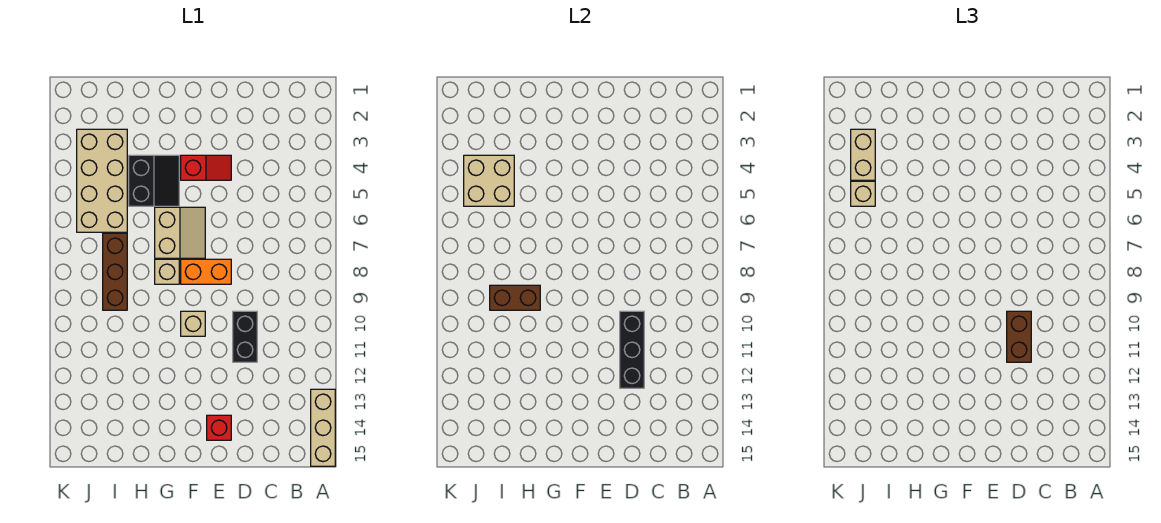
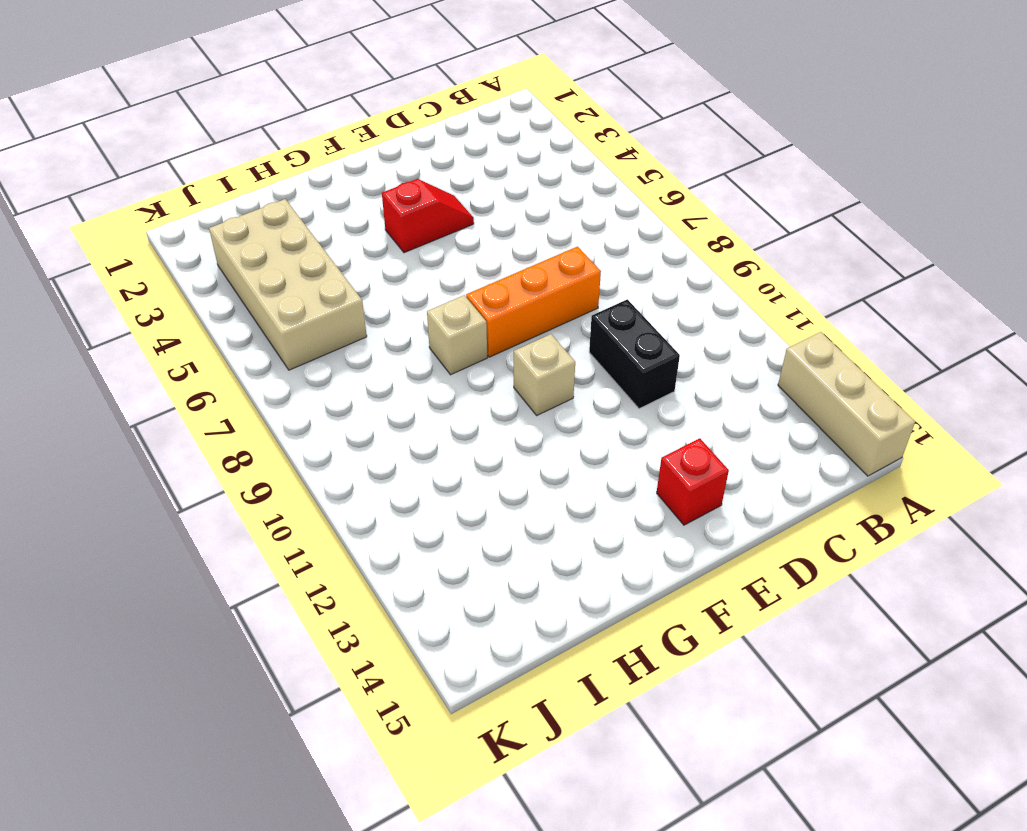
orange 1x3 brick [466,247,601,357] -> orange 1x2 brick [181,259,231,284]
none -> tan 2x2 slope [155,207,205,258]
none -> black 2x2 slope [129,155,179,206]
none -> brown 1x3 brick [103,233,127,310]

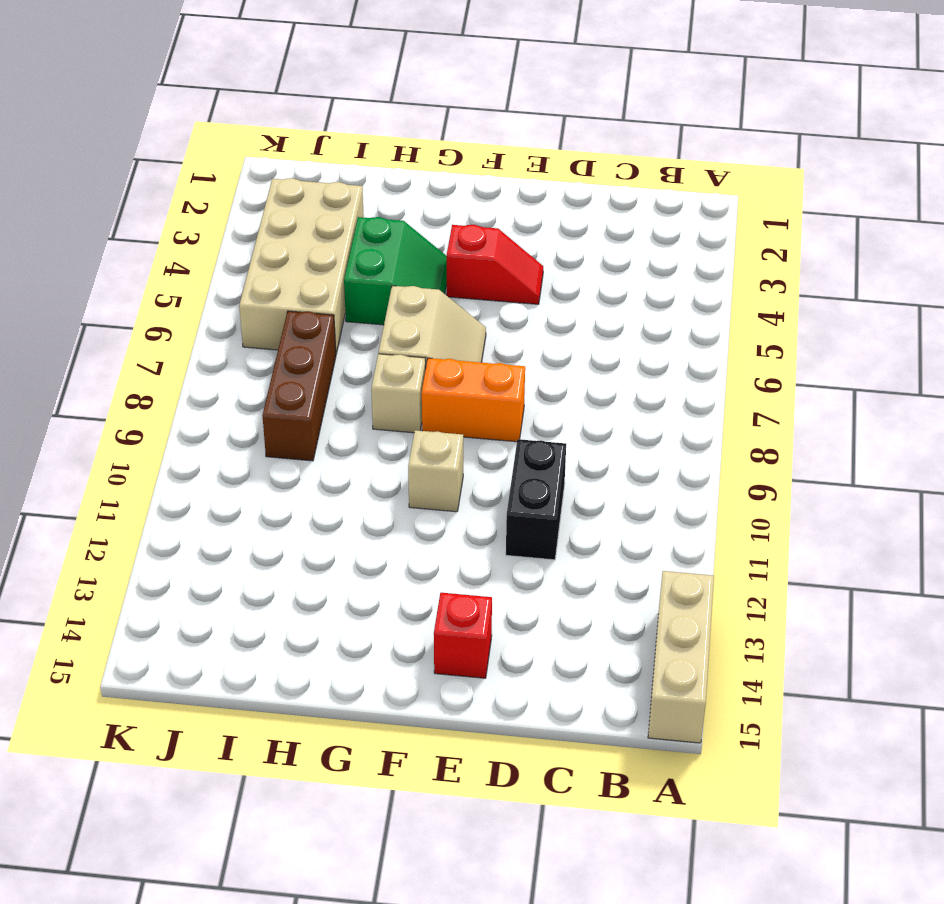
green 2x2 slope [344,217,447,325] -> black 2x2 slope [129,155,179,206]
none -> black 1x3 brick [620,311,644,388]
none -> brown 1x2 brick [490,285,540,310]
none -> tan 2x2 brick [464,155,514,206]

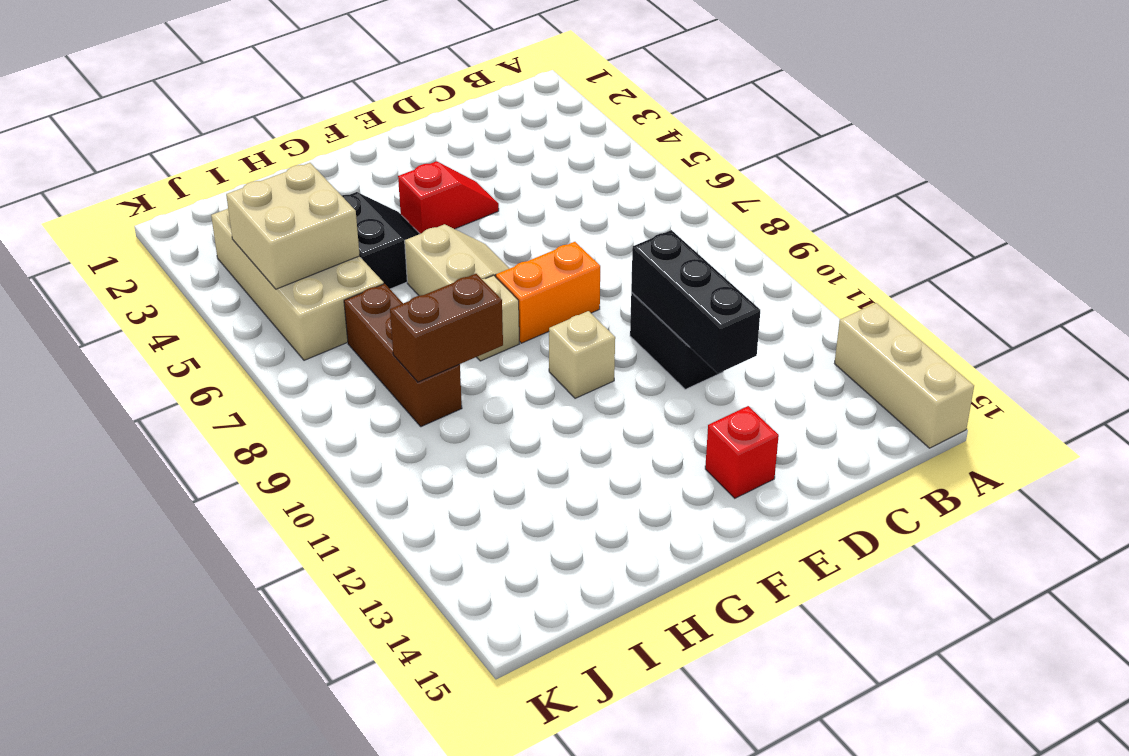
none -> brown 1x2 brick [1007,311,1031,362]
none -> tan 1x2 brick [851,129,875,180]
none -> tan 1x1 brick [851,181,875,206]

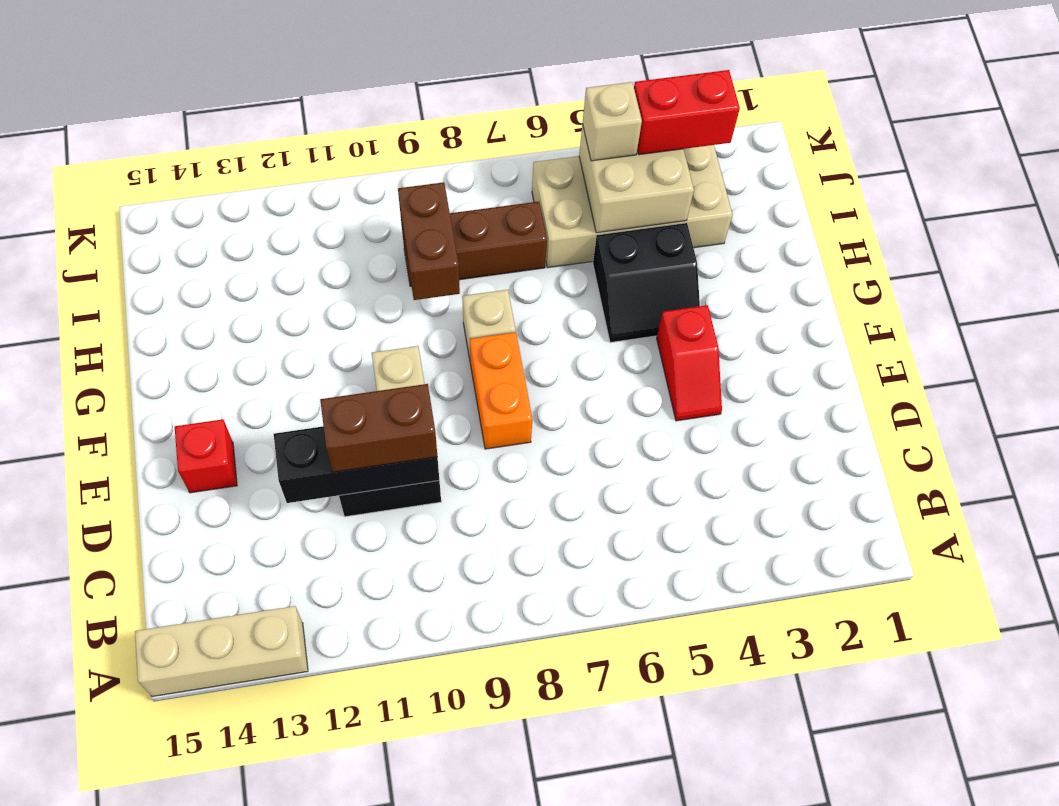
red 1x2 brick [634,70,740,155] -> tan 1x2 brick [851,129,875,180]
none -> tan 2x2 slope [155,207,205,258]

